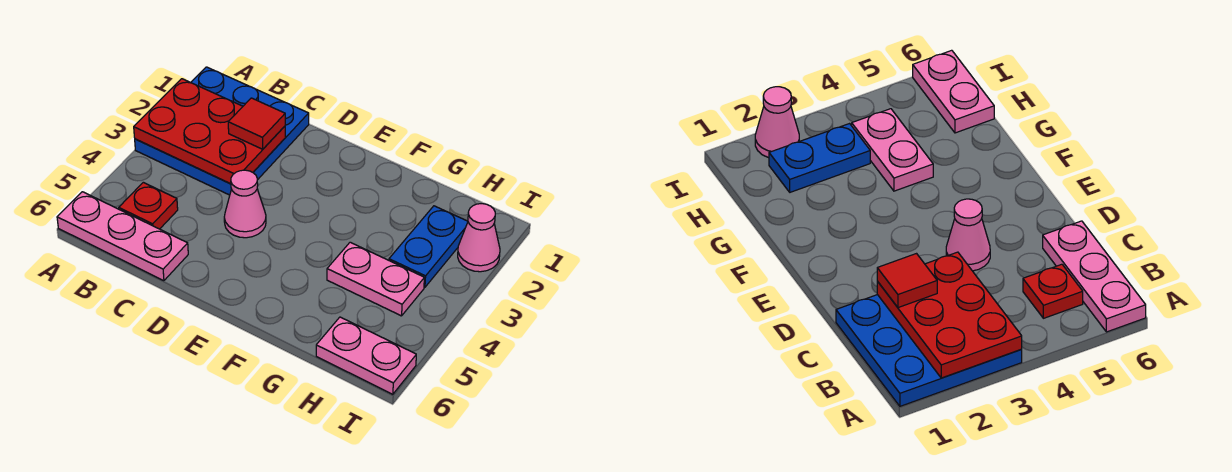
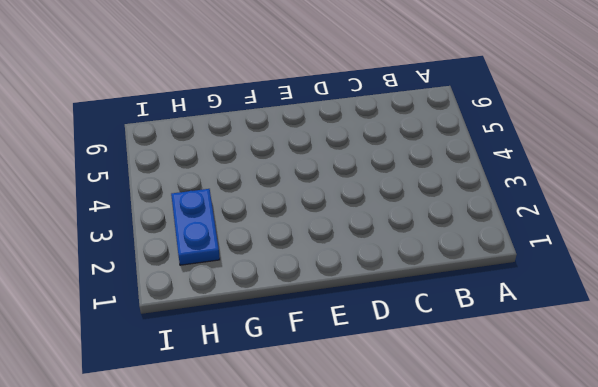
none -> blue 3x3 plate [135,67,309,195]
none -> pink 1x3 plate [57,192,188,281]

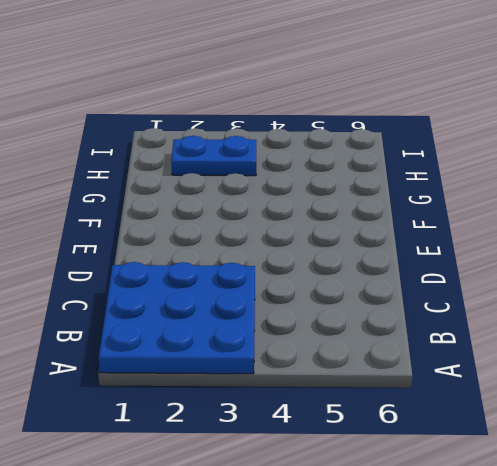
none -> pink 1x3 plate [57,192,188,281]
none -> red 1x1 plate [119,182,178,229]

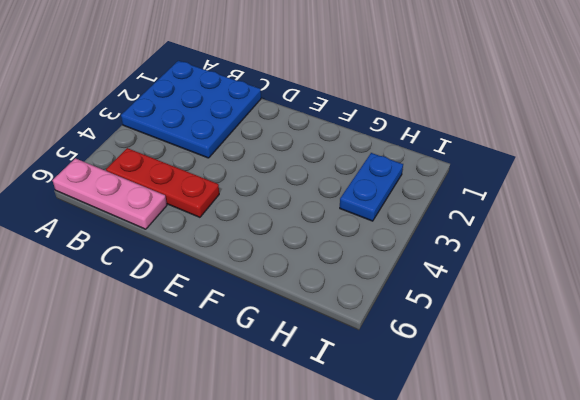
red 1x3 plate [106,148,219,217] -> red 1x1 plate [119,182,178,229]
none -> pink 1x1 cone [224,170,266,238]
none -> pink 1x2 plate [327,242,424,316]

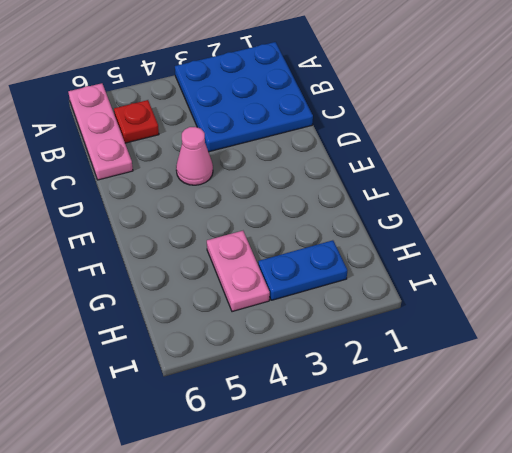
none -> pink 1x2 plate [316,317,416,394]
none -> pink 1x1 cone [458,204,500,272]

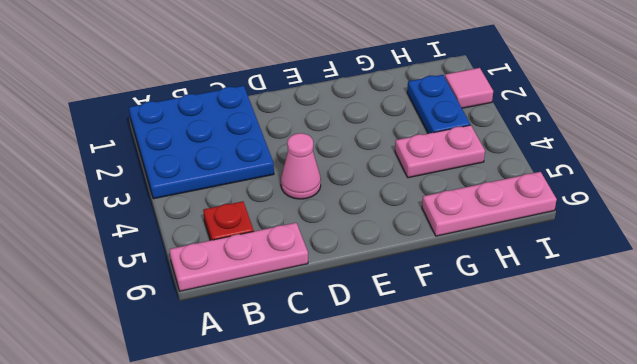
pink 1x3 plate [422,172,557,236] -> pink 1x2 plate [316,317,416,394]
pink 1x1 tile [445,68,493,108] -> pink 1x1 cone [458,204,500,272]
none -> red 2x3 plate [134,79,286,184]
none -> red 1x1 tile [228,98,285,149]

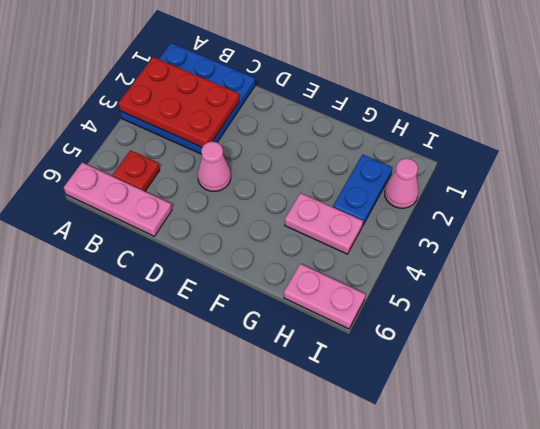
none -> red 1x1 tile [228,98,285,149]

